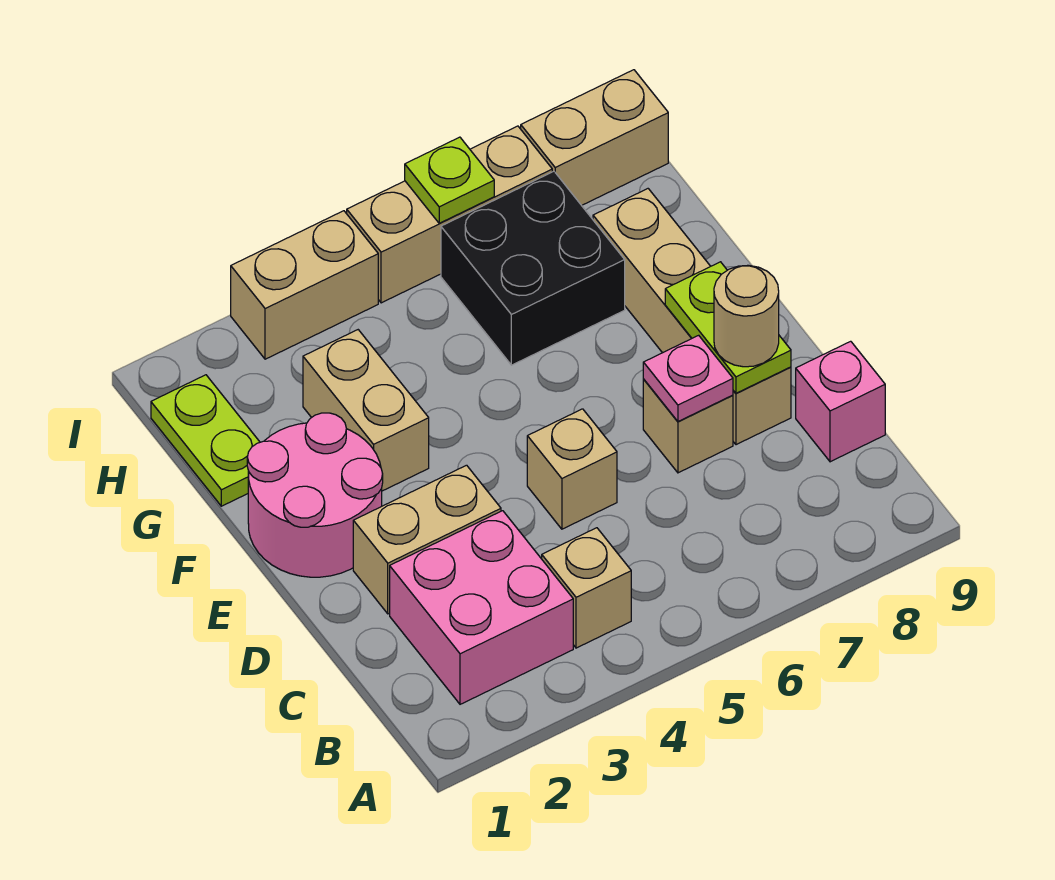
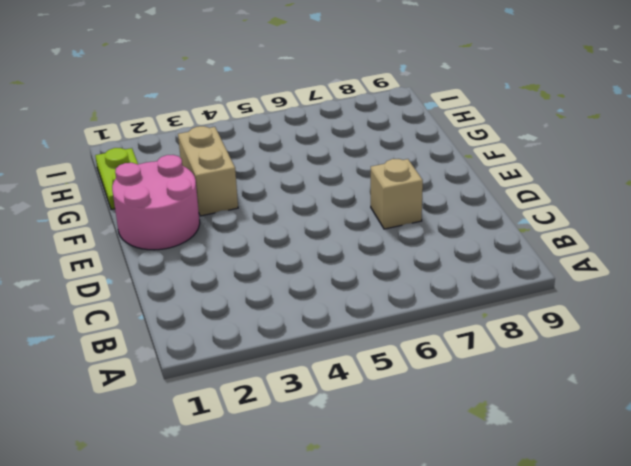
none -> pink 2x2 brick [390,511,573,704]
none -> tan 1x1 brick [542,528,631,648]
none -> pink 1x1 brick [796,341,885,462]

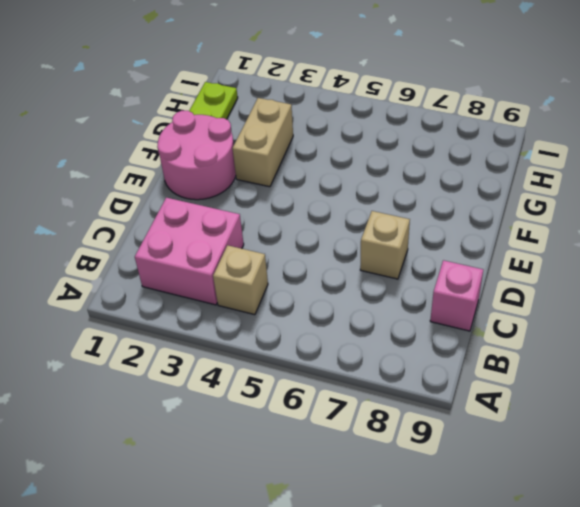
none -> tan 1x2 brick [353,465,501,614]
none -> tan 1x1 brick [527,409,617,529]
none -> tan 1x4 brick [593,189,791,445]

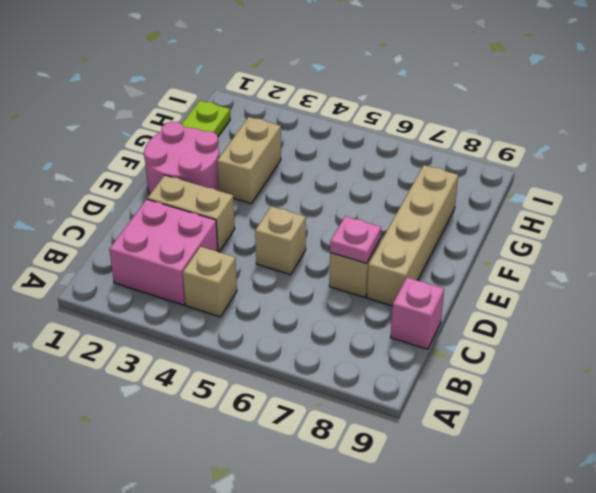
none -> black 2x2 brick [441,171,625,365]
none -> tan 1x2 brick [231,211,378,359]
none -> tan 1x3 brick [347,126,552,303]

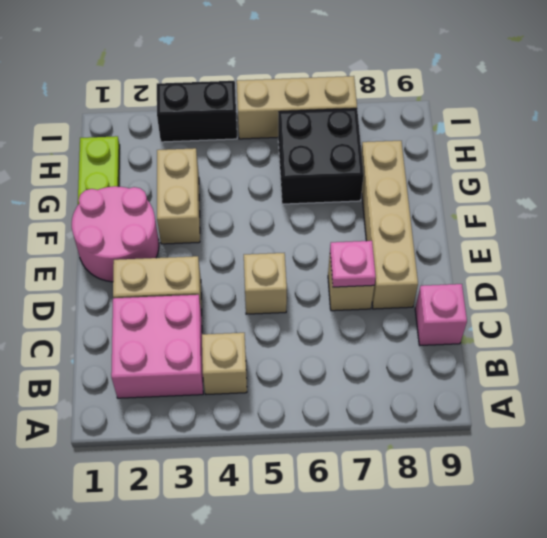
black 1x2 brick [157,81,237,142] -> tan 1x2 brick [231,211,378,359]
none -> tan 1x2 brick [521,70,668,205]
none -> lime 1x2 plate [665,262,791,393]
none -> lime 1x1 plate [405,137,494,223]

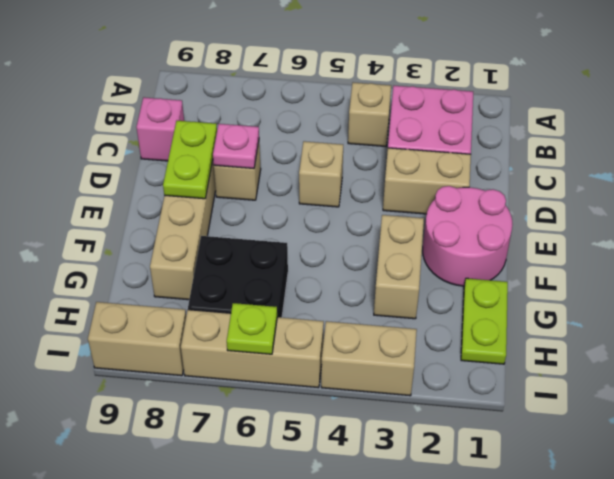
none -> tan 1x1 round brick [714,265,779,367]

